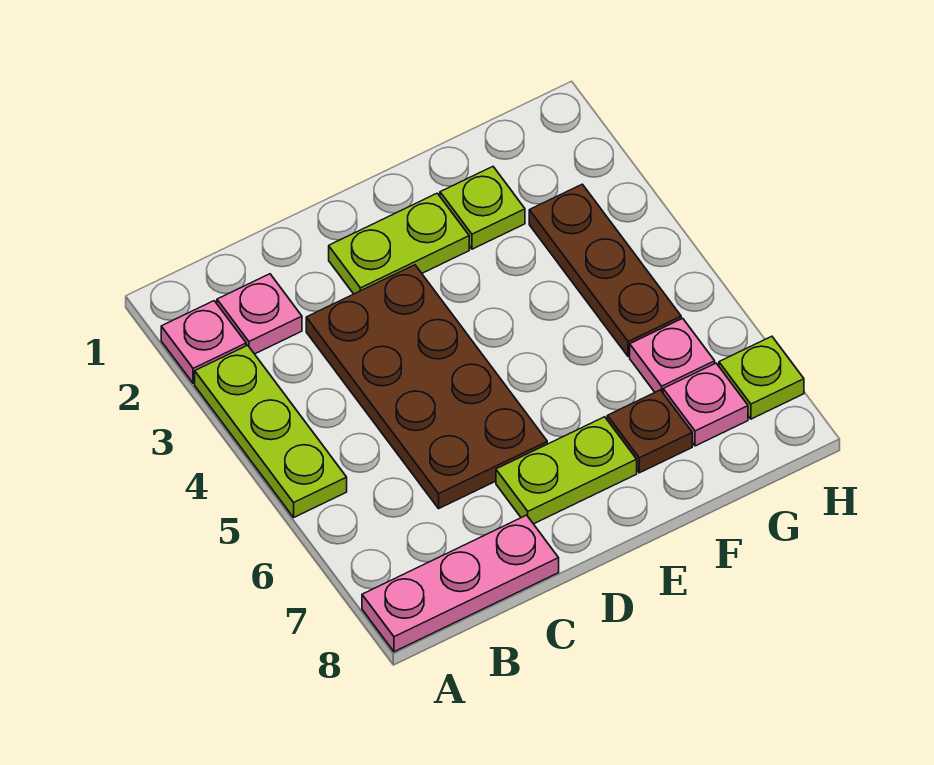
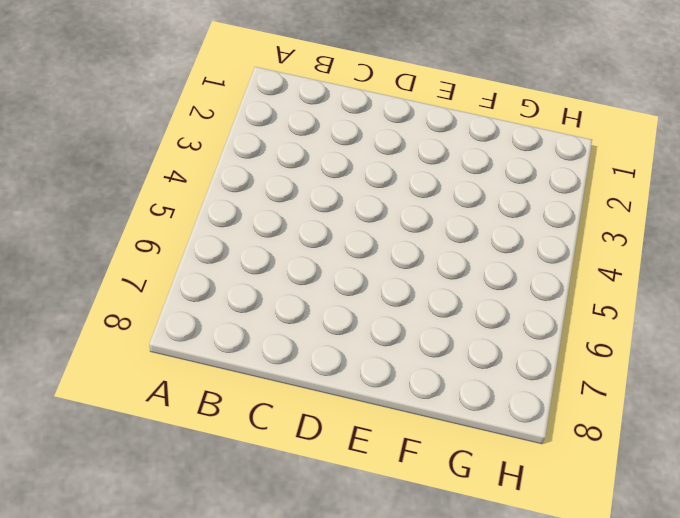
none -> pink 1x1 plate [161,301,246,383]
none -> lime 1x3 plate [195,345,347,517]
none -> pink 1x3 plate [362,515,559,652]

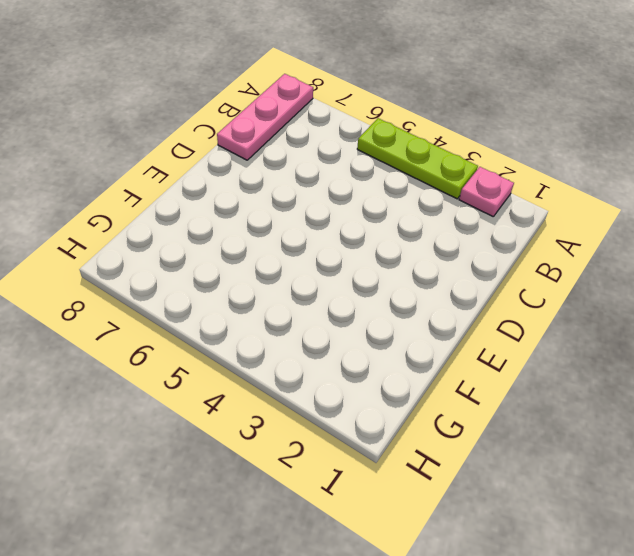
none -> pink 1x1 plate [217,274,302,354]
none -> brown 2x4 plate [306,265,547,508]
none -> lime 1x2 plate [329,193,469,294]

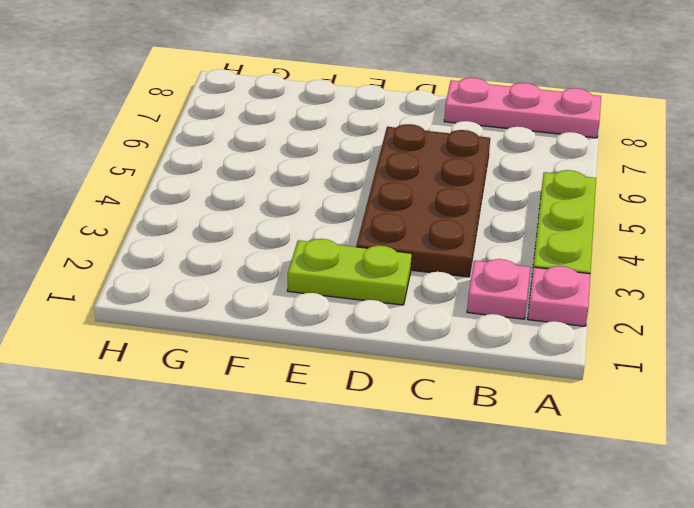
none -> lime 1x2 plate [496,417,637,524]
none -> lime 1x1 plate [440,167,525,249]
none -> brown 1x1 plate [607,390,692,473]

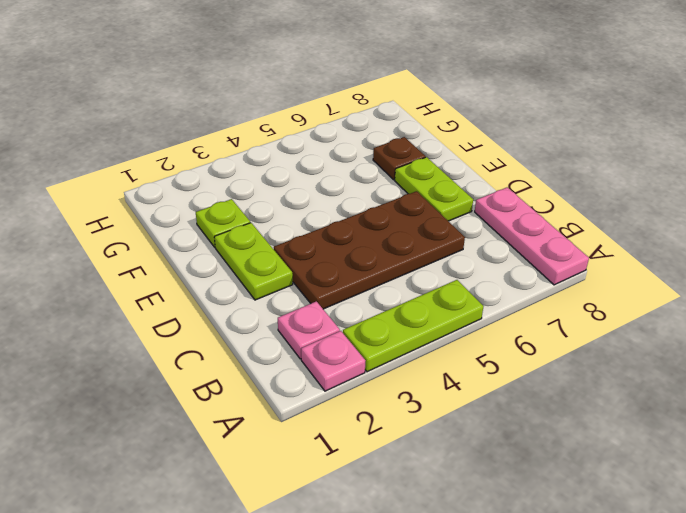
none -> brown 1x3 plate [529,184,681,357]
none -> pink 1x1 plate [630,318,715,392]
none -> pink 1x1 plate [663,363,748,446]

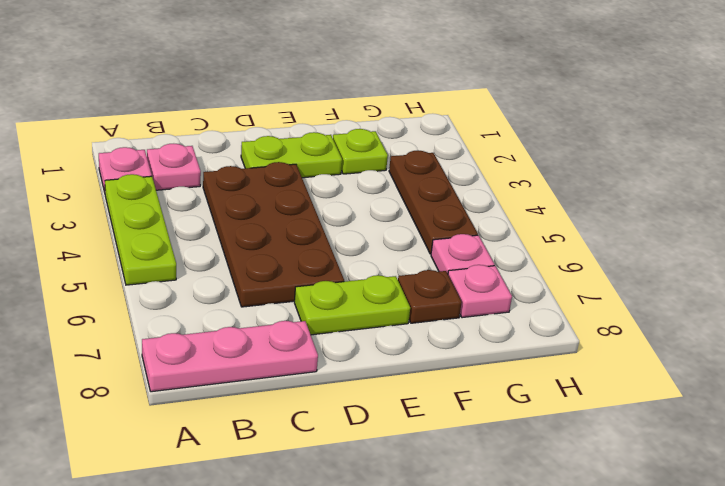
none -> lime 1x1 plate [719,336,804,419]

